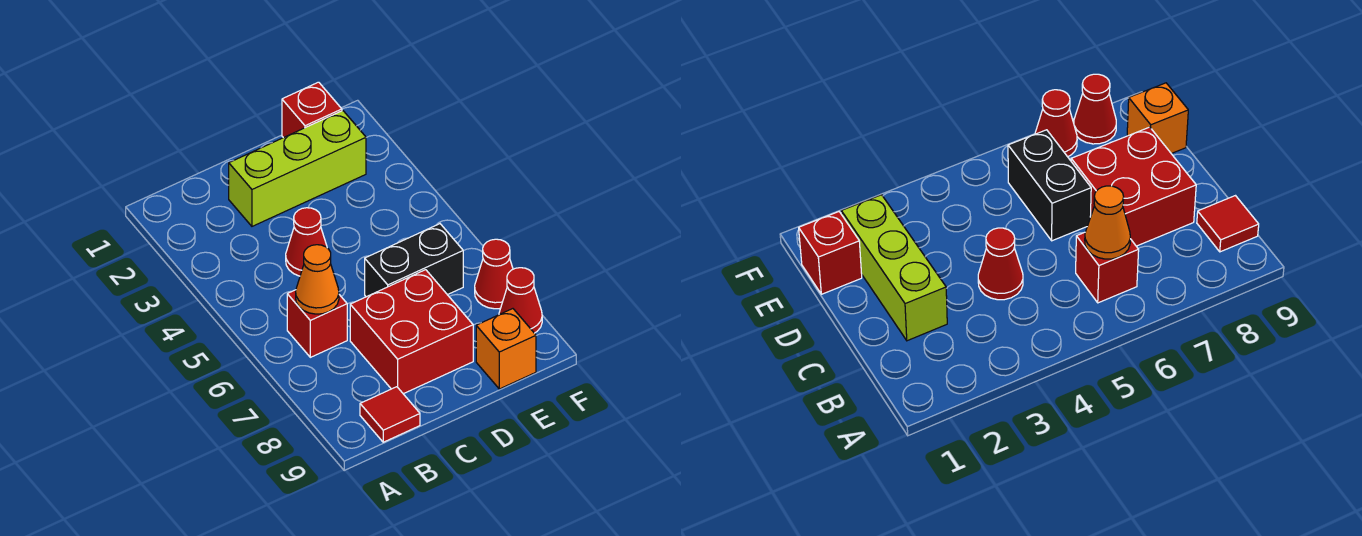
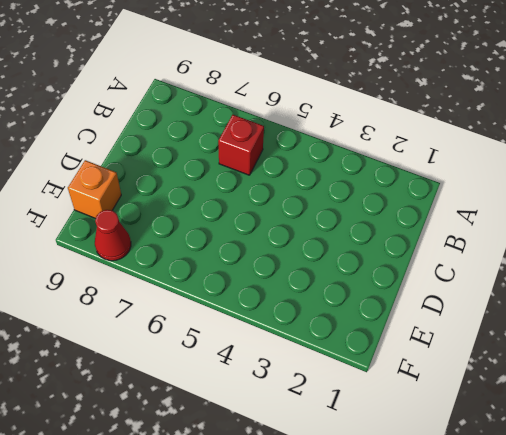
none -> red 1x1 tile [360,387,420,442]
none -> lime 1x3 brick [229,111,366,226]

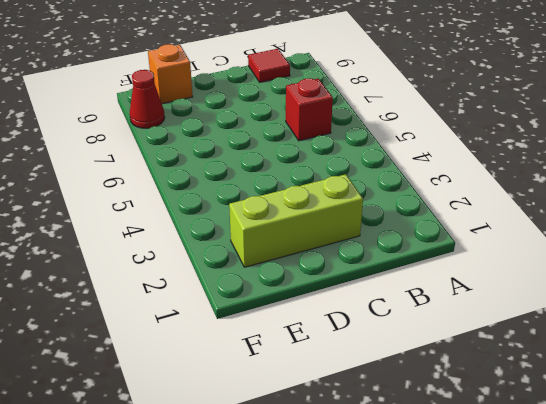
none -> red 1x1 cone [286,208,327,276]
none -> red 2x2 brick [350,270,473,394]

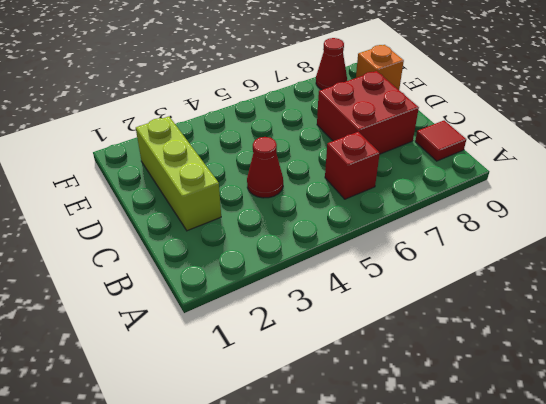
none -> black 1x2 brick [365,224,463,297]
none -> red 1x1 brick [282,82,342,138]

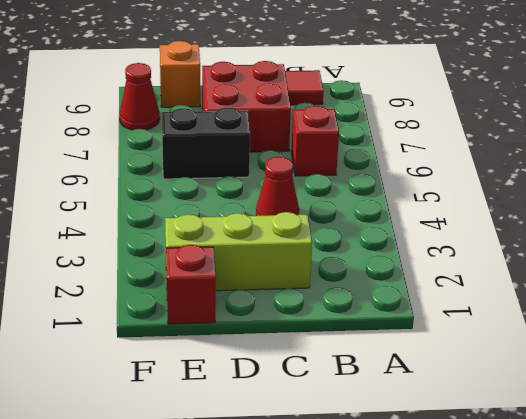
none -> red 1x1 cone [475,239,513,309]
none -> orange 1x1 cone [296,245,339,314]

